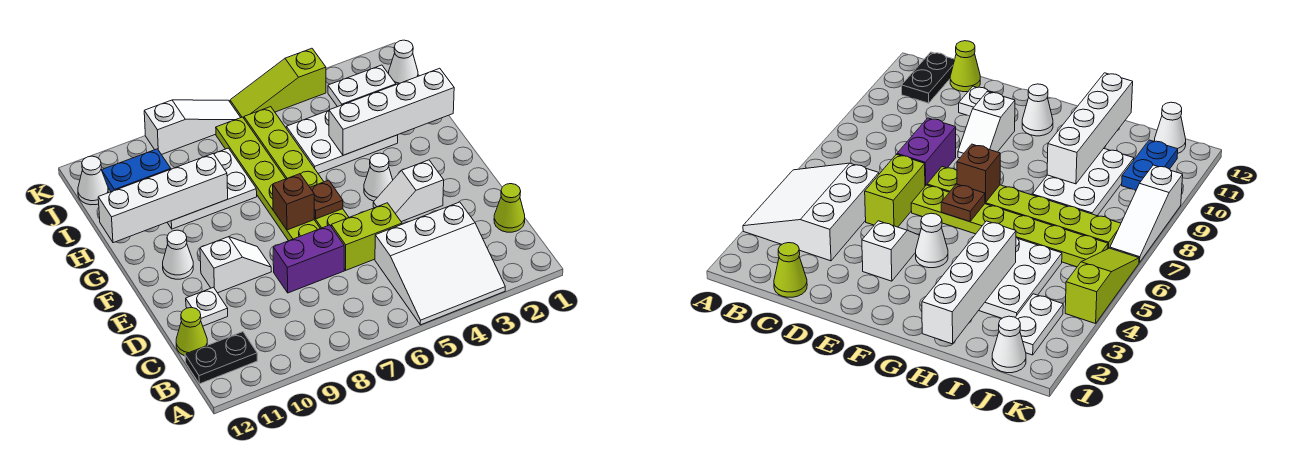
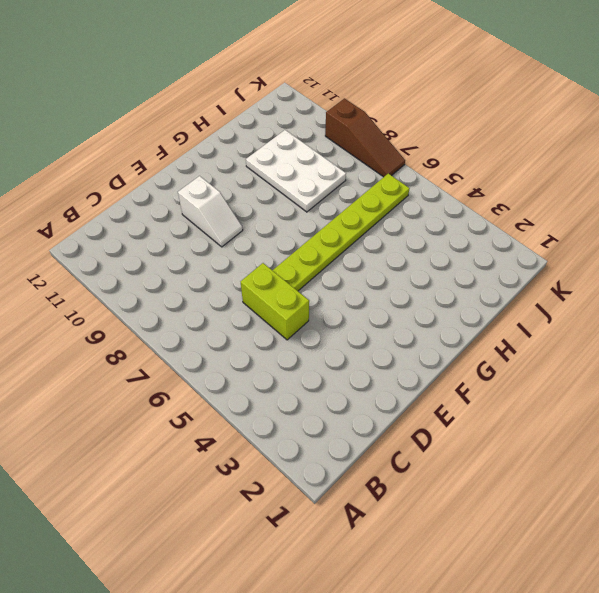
brown 1x3 slope [325,98,405,177] -> white 1x3 slope [144,100,241,155]
none -> white 3x3 slope [375,202,505,325]
none -> black 1x2 plate [185,332,257,384]
none -> lime 1x1 cone [494,184,525,232]

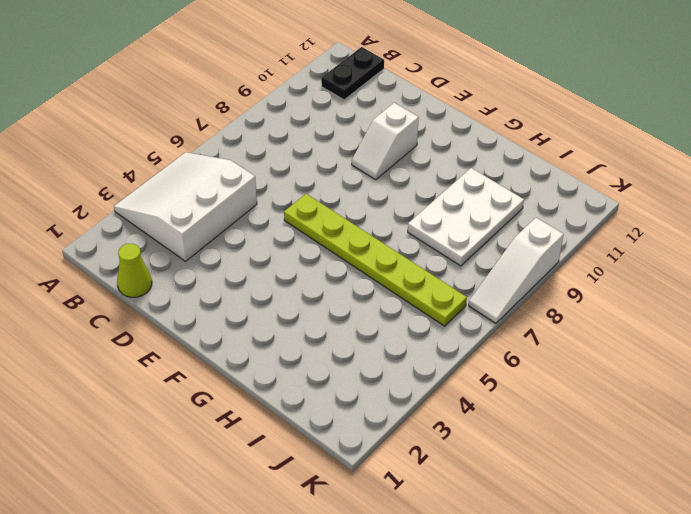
none -> lime 1x1 cone [176,307,207,356]
none -> lime 1x2 brick [331,203,402,270]
none -> purple 1x2 brick [273,225,344,293]

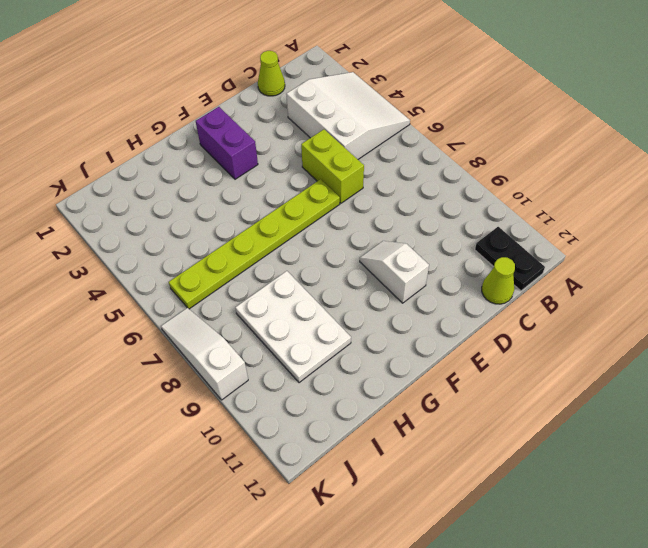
purple 1x2 brick [196,107,258,179] -> purple 1x2 brick moved to [273,225,344,293]
none -> white 1x1 plate [186,287,228,326]
none -> white 1x2 slope [373,160,444,222]
none -> lime 1x6 plate [216,117,320,241]

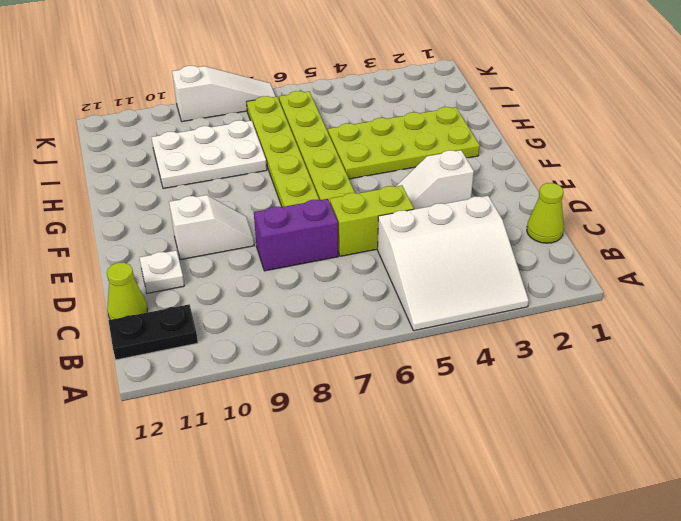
lime 2x4 plate [328,107,480,179] -> white 2x3 plate [286,110,398,173]
none -> white 1x1 cone [364,153,393,201]
none -> white 1x1 cone [163,230,193,279]
none -> white 1x1 cone [389,40,418,85]

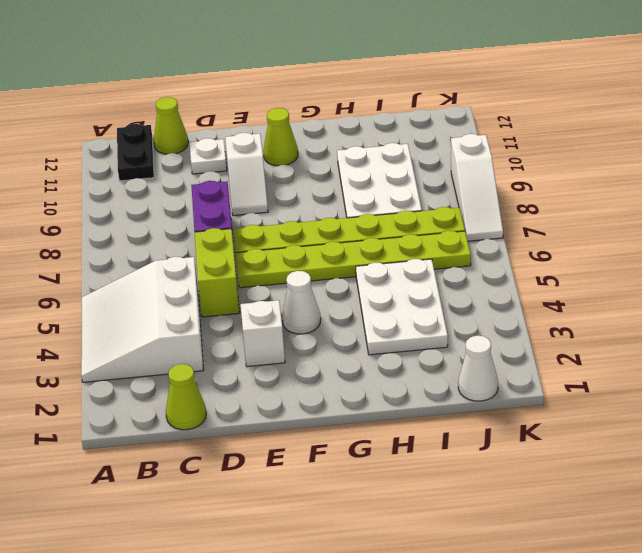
lime 1x1 cone [263,108,298,166] -> white 1x1 cone [163,230,193,279]
none -> white 1x2 plate [328,65,396,107]
none -> blue 1x2 plate [102,149,171,192]
none -> white 1x1 cone [78,156,108,205]

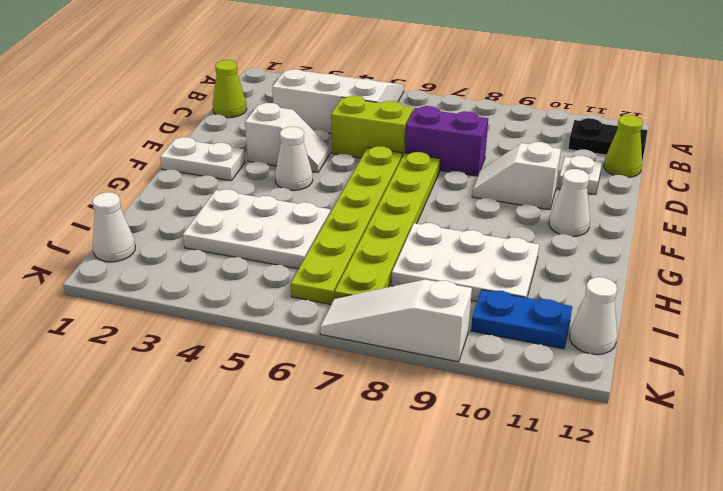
white 1x2 plate [160,137,245,181] -> white 1x2 plate moved to [328,65,396,107]
none -> lime 1x3 slope [230,48,326,118]
none -> brown 1x1 plate [310,180,343,219]
none -> brown 1x1 brick [273,174,314,230]

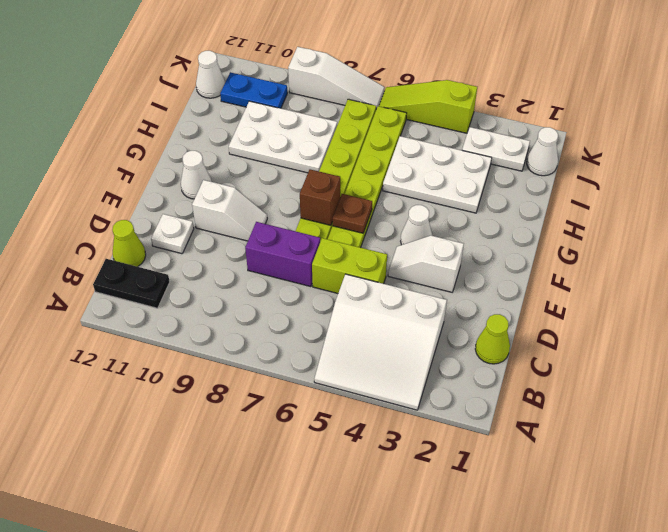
none -> white 1x4 brick [329,68,454,155]
none -> white 1x4 brick [98,153,228,243]

